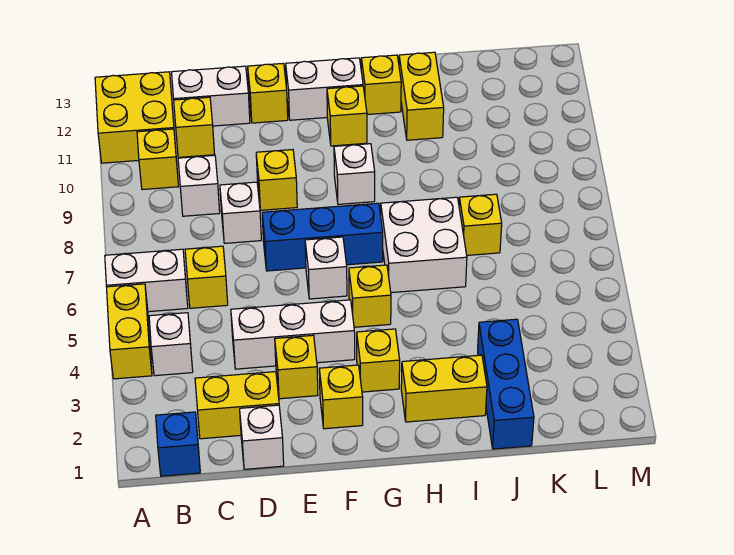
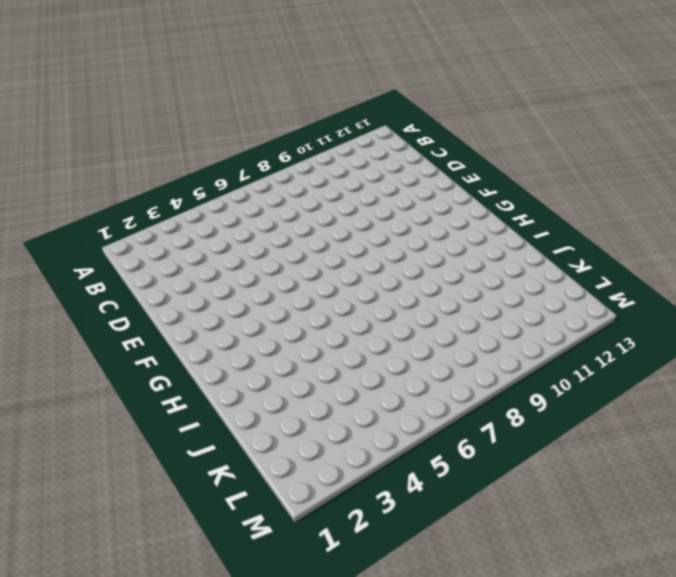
none -> yellow 1x2 brick [107,284,152,379]
none -> white 1x2 brick [105,249,188,312]
none -> yellow 2x2 brick [95,72,175,163]
none -> blue 1x1 brick [156,412,200,476]

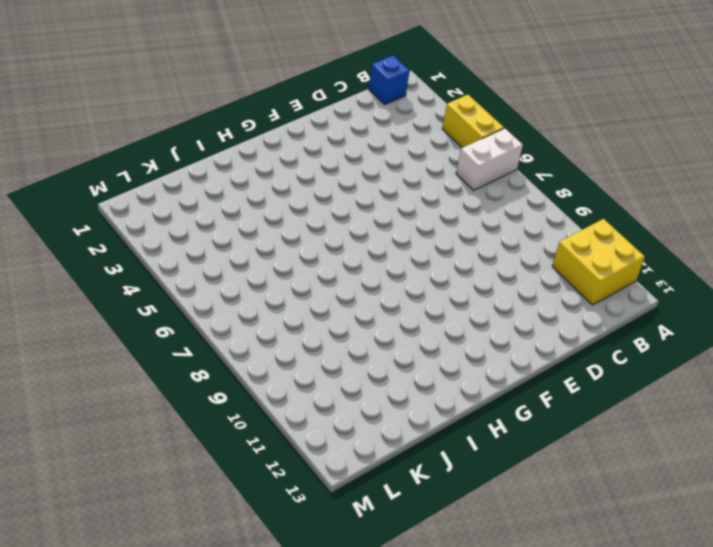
none -> white 1x1 brick [149,313,193,376]
none -> yellow 1x1 brick [137,129,178,190]
none -> yellow 1x2 brick [195,372,279,439]
none -> yellow 1x1 brick [185,246,228,308]

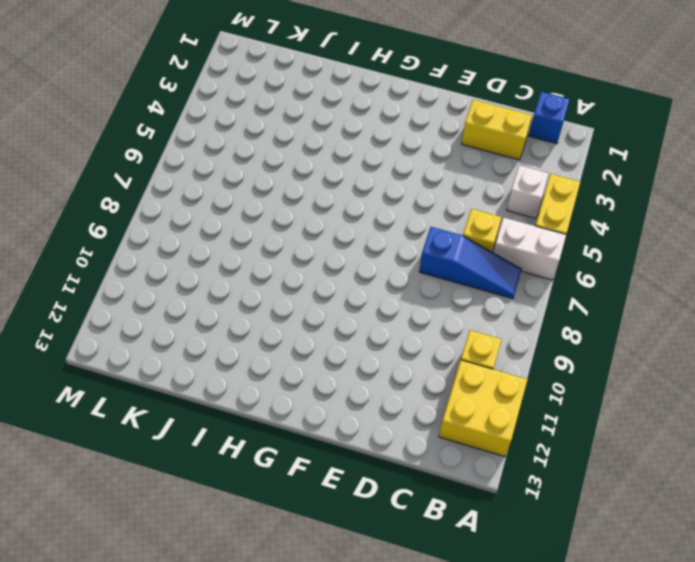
blue 1x3 slope [419,227,521,299] -> none
none -> white 1x1 brick [178,155,220,216]
none -> yellow 1x1 brick [174,97,214,157]
none -> white 1x2 brick [172,66,250,126]
none -> white 1x1 brick [240,405,284,469]

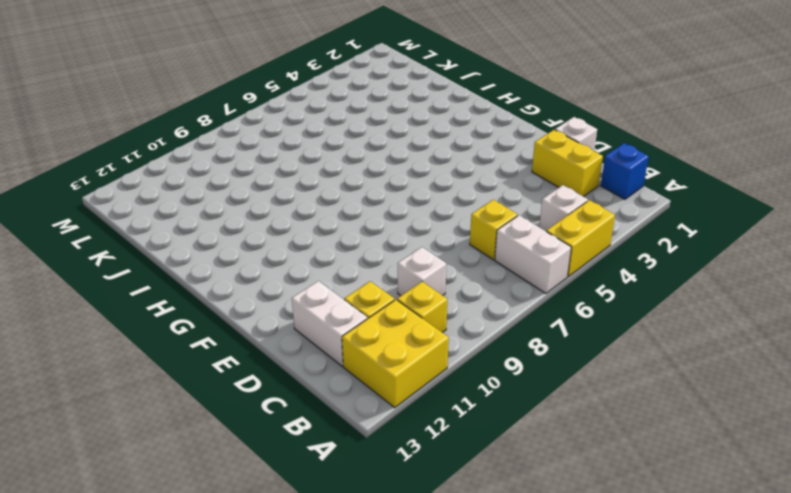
none -> white 1x3 brick [231,300,355,369]
none -> white 1x1 brick [220,182,261,243]
none -> yellow 1x1 brick [275,335,318,399]
none -> blue 1x3 brick [262,203,383,271]

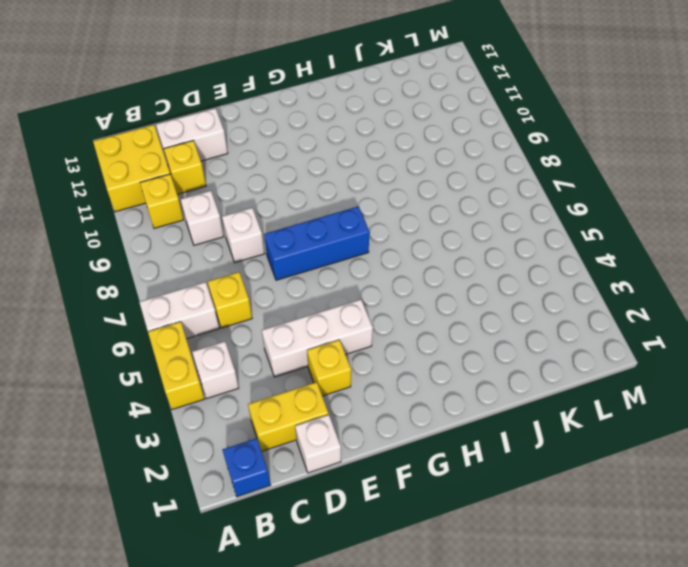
none -> yellow 1x1 brick [256,150,297,210]
none -> yellow 1x1 brick [248,63,288,123]
none -> yellow 1x1 brick [319,365,363,429]
none -> white 1x1 brick [305,237,347,299]

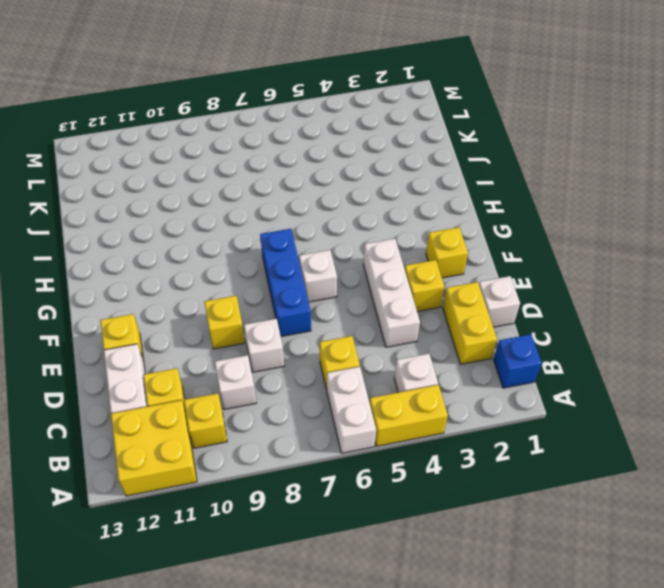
none -> white 1x2 brick [286,58,363,120]
none -> yellow 1x1 brick [357,329,400,392]
none -> yellow 1x1 brick [349,265,391,327]
none -> white 1x1 brick [334,144,375,204]

